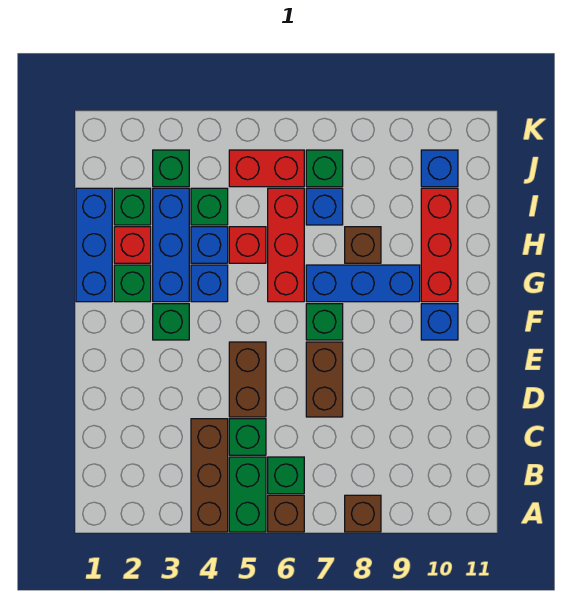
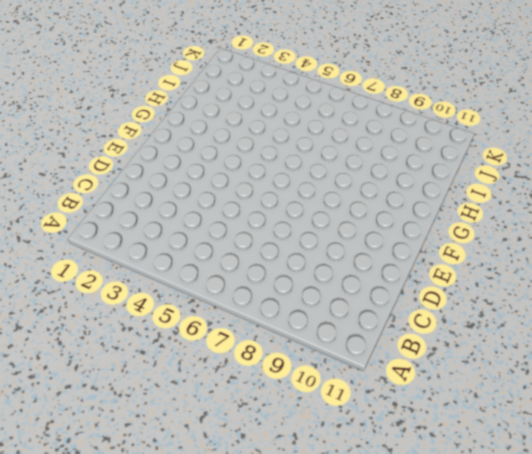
none -> brown 1x3 brick [191,419,228,532]
none -> green 1x2 brick [229,457,266,532]
none -> brown 1x1 brick [268,495,304,532]

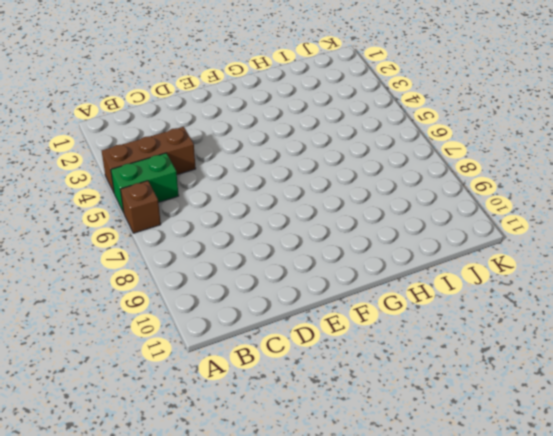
none -> brown 1x1 brick [345,495,381,532]
none -> green 1x1 brick [268,457,304,494]
none -> green 1x1 brick [229,419,266,455]

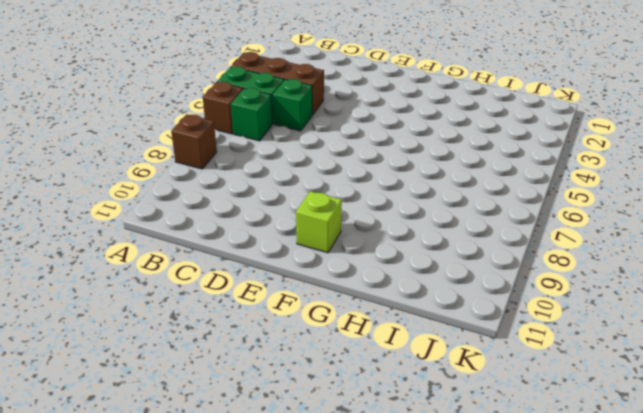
lime 1x1 brick [296,191,342,253] -> blue 1x1 brick [421,304,458,340]
none -> brown 1x2 brick [229,342,266,417]
none -> brown 1x2 brick [306,342,343,417]
none -> green 1x1 brick [153,304,189,340]

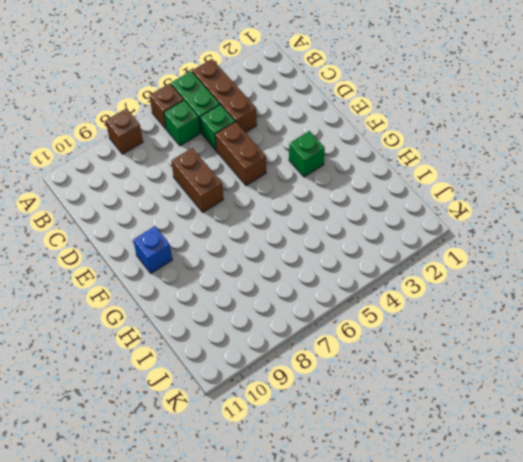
none -> green 1x1 brick [306,304,343,340]
none -> blue 1x3 brick [76,188,112,302]
none -> green 1x1 brick [114,265,151,302]

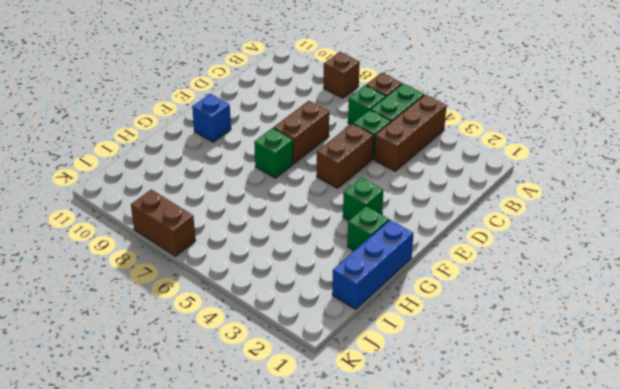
brown 1x2 brick [131,189,196,256] -> none
none -> blue 1x3 brick [153,188,189,302]
none -> blue 1x1 brick [191,265,228,302]
none -> red 1x3 brick [268,188,304,302]

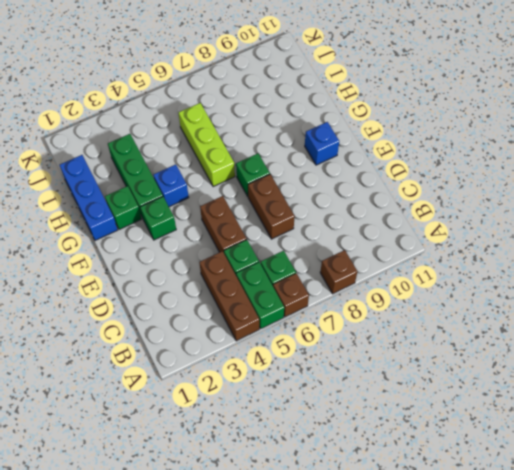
green 1x3 brick [108,134,163,216] -> blue 1x3 brick [153,188,189,302]
lime 1x3 brick [178,103,235,187] -> red 1x3 brick [268,188,304,302]
none -> blue 1x3 brick [306,265,420,302]
none -> red 1x3 brick [421,188,458,302]
none -> red 1x1 brick [114,227,151,263]

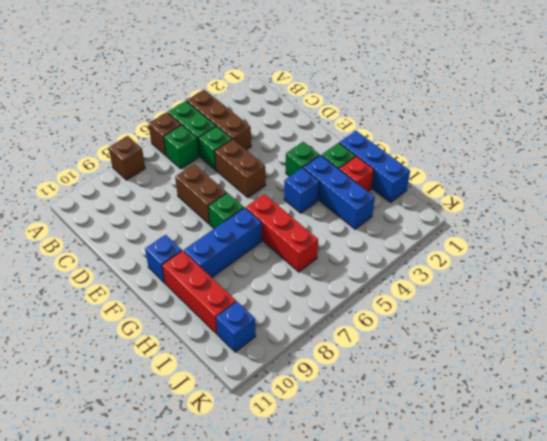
none -> blue 1x1 brick [191,227,228,263]
none -> red 1x1 brick [229,227,266,263]
none -> brown 1x1 brick [345,227,381,263]

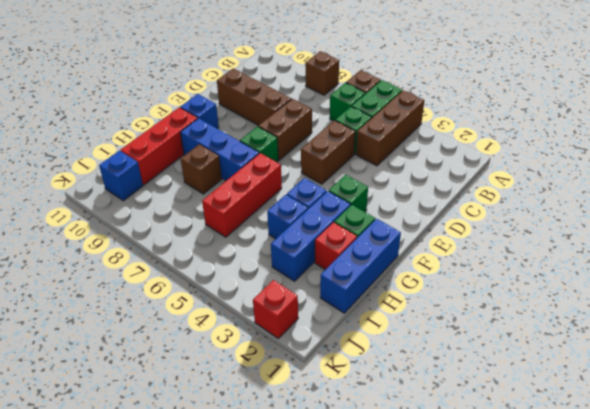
brown 1x3 brick [217,69,291,125] -> none
red 1x1 brick [253,280,298,338] -> red 1x1 brick moved to [229,227,266,263]
none -> green 1x1 brick [114,188,151,225]
none -> green 1x1 brick [191,188,228,225]
none -> blue 1x1 brick [306,188,343,225]

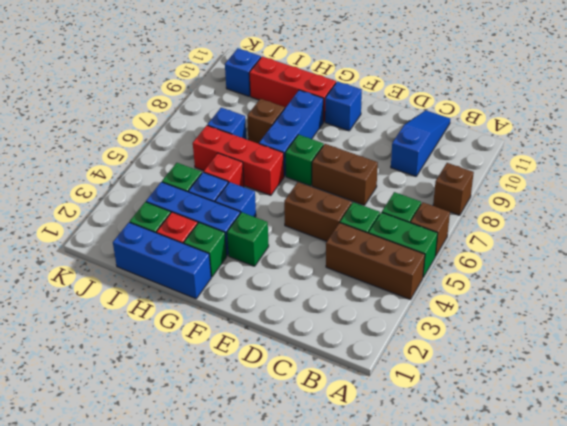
blue 1x3 slope [391,110,450,176] -> none
none -> green 1x1 brick [153,150,189,187]
none -> red 1x2 brick [229,150,304,187]
none -> green 1x1 brick [306,150,343,187]

